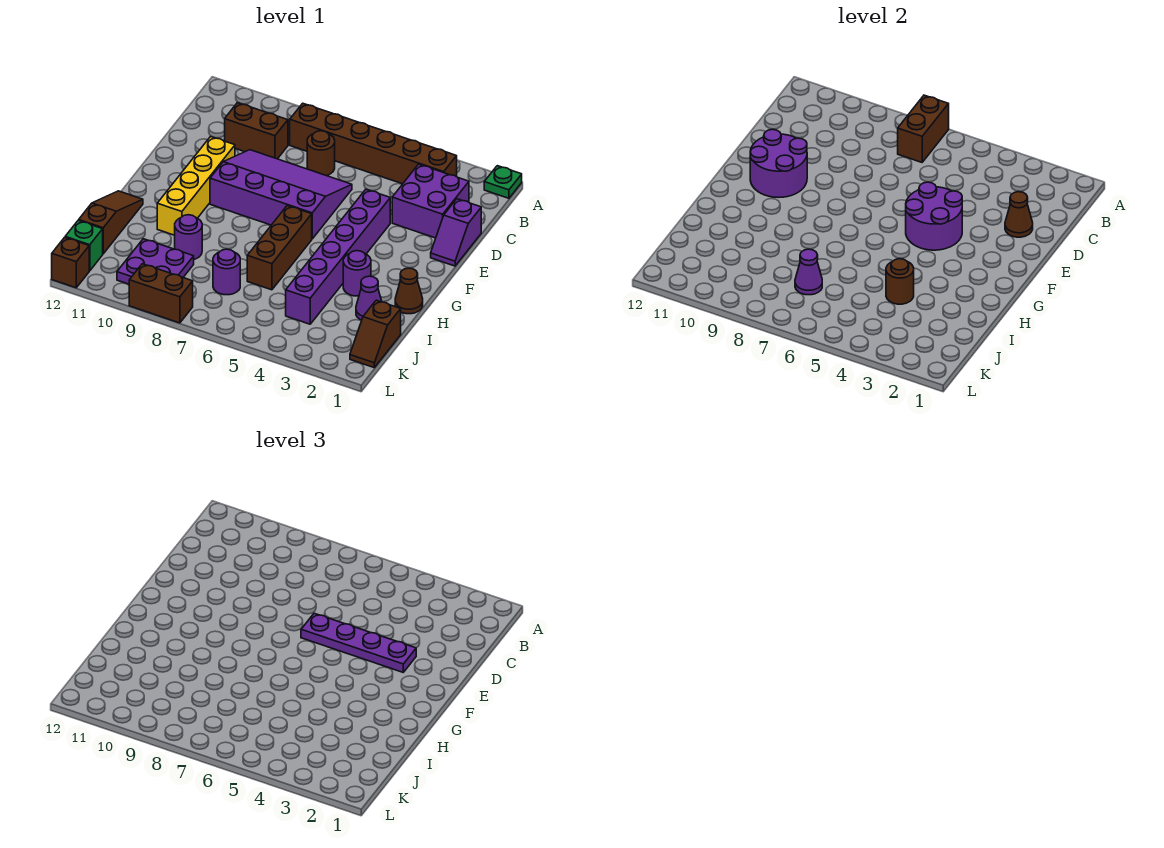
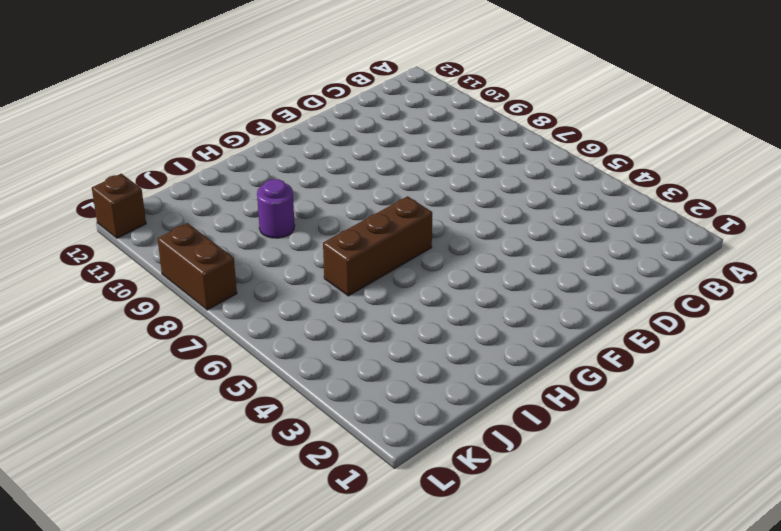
none -> green 1x1 plate [484,166,522,198]
none -> brown 1x6 brick [290,103,457,184]
none -> purple 2x2 brick [392,164,469,238]

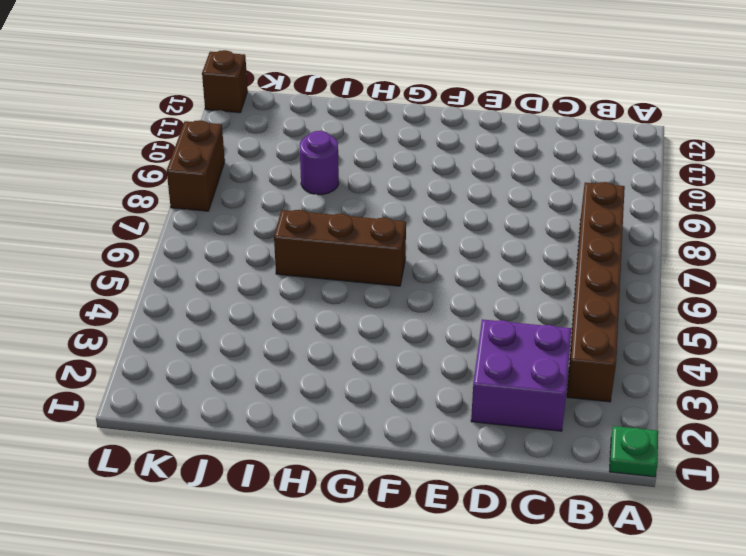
none -> brown 1x1 round brick [307,131,335,176]
none -> brown 1x2 brick [225,103,288,159]
none -> purple 1x2 slope [431,199,481,266]

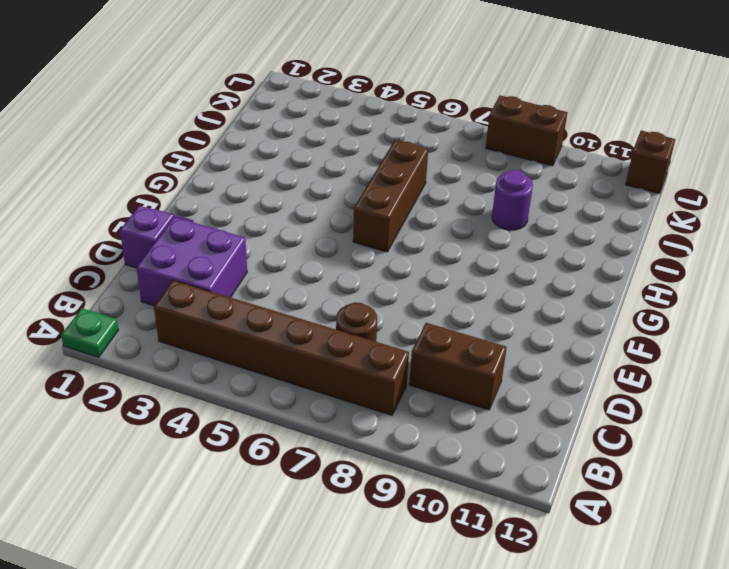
none -> purple 3x4 slope [210,150,352,239]
none -> purple 1x6 brick [286,189,390,324]
none -> yellow 1x4 brick [157,137,235,235]

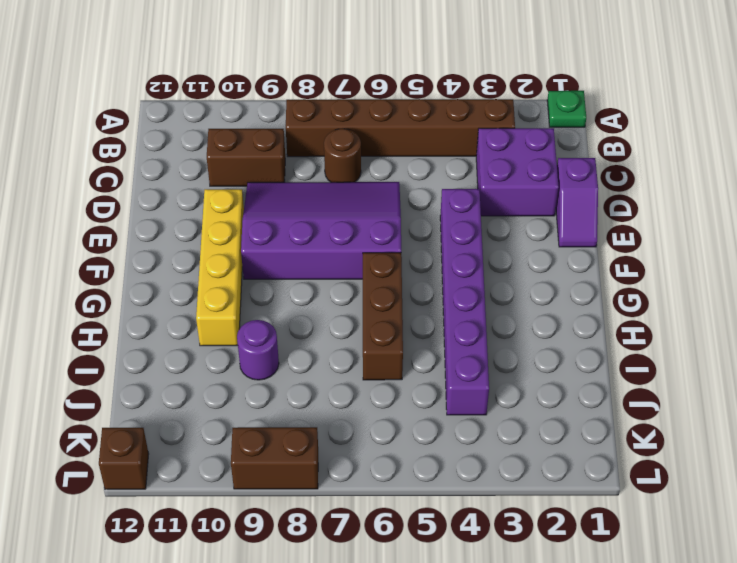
none -> brown 1x1 cone [395,268,423,314]
none -> purple 1x1 round brick [343,251,371,296]
none -> brown 1x3 slope [79,191,143,254]

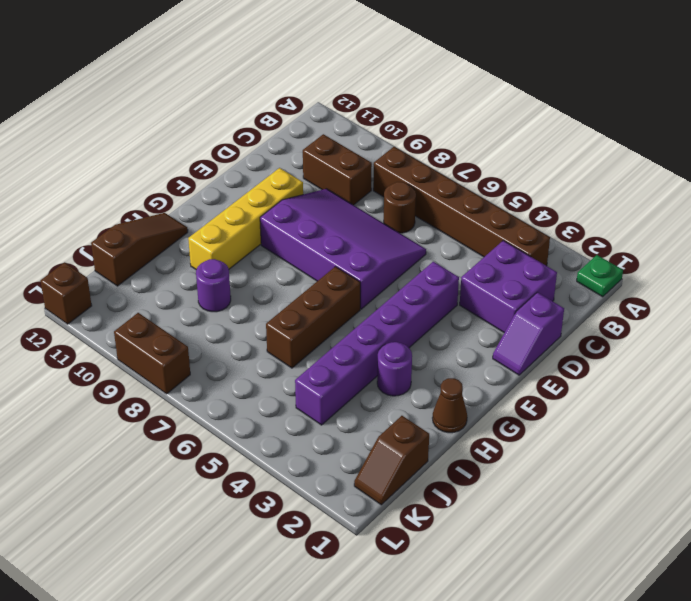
none -> purple 1x1 cone [356,276,382,320]
none -> purple 1x1 round brick [213,249,240,295]
none -> purple 2x2 plate [117,239,194,284]

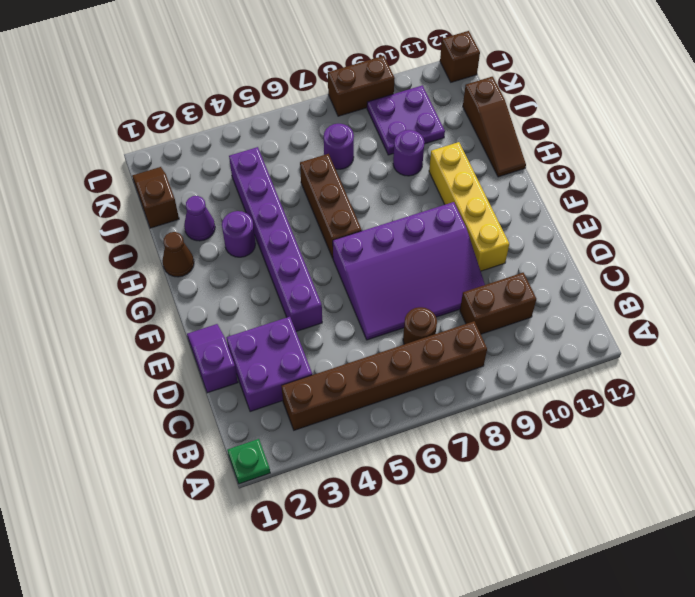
none -> green 1x1 brick [65,220,103,271]
none -> brown 1x2 brick [898,95,949,162]
none -> brown 1x1 cone [1005,192,1033,237]

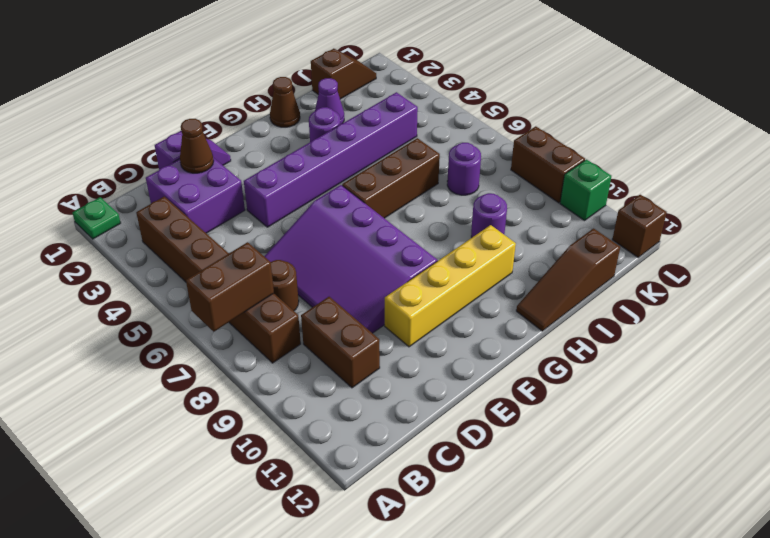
green 1x1 brick [560,160,611,221] -> green 1x1 brick moved to [65,220,103,271]
none -> purple 2x2 plate [117,239,194,284]
none -> purple 2x2 round brick [906,182,962,250]
none -> purple 2x2 round brick [750,129,807,198]

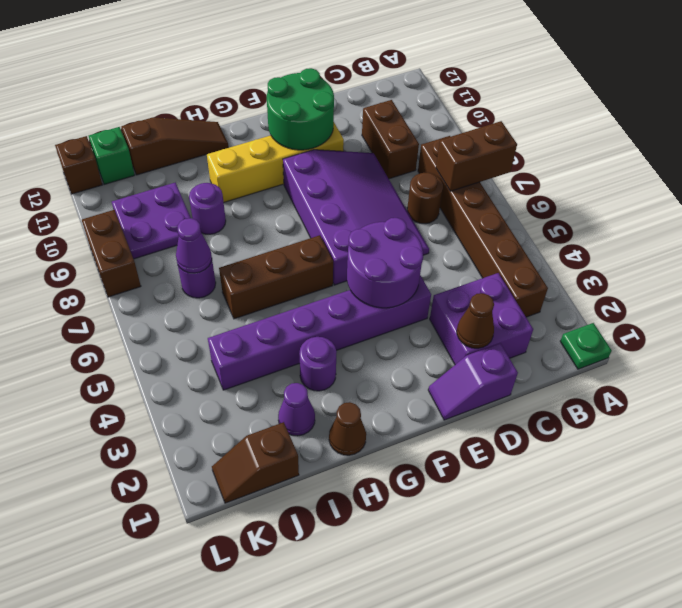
green 2x2 round brick [267,68,334,150] -> purple 2x2 round brick [750,129,807,198]
none -> brown 1x1 round brick [886,259,914,304]
none -> purple 1x4 plate [301,613,416,672]

